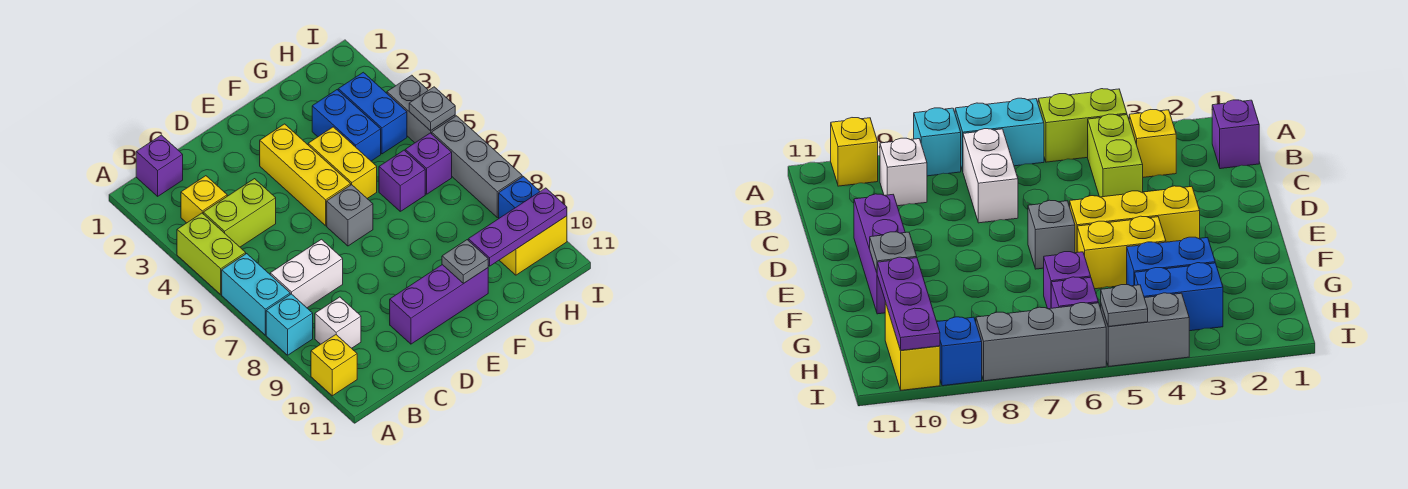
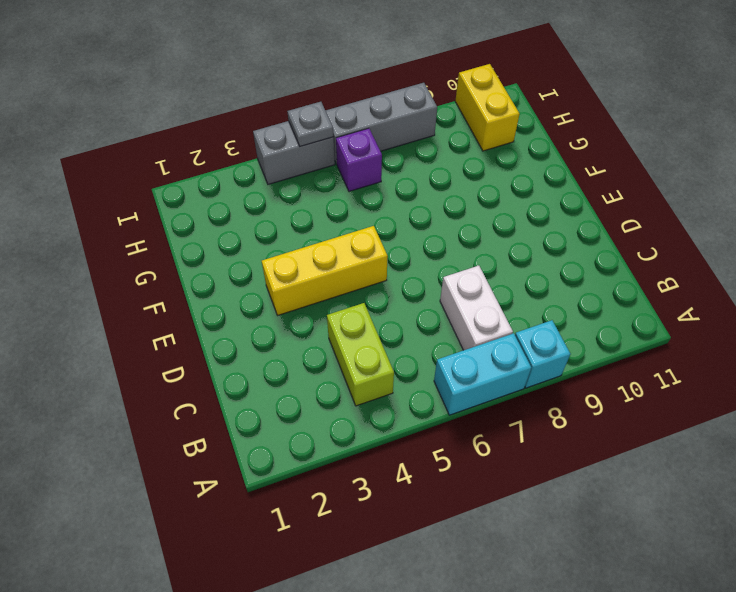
none -> lime 1x2 brick [177,213,246,294]
none -> yellow 1x1 brick [311,335,357,396]
none -> purple 1x1 brick [136,135,183,196]

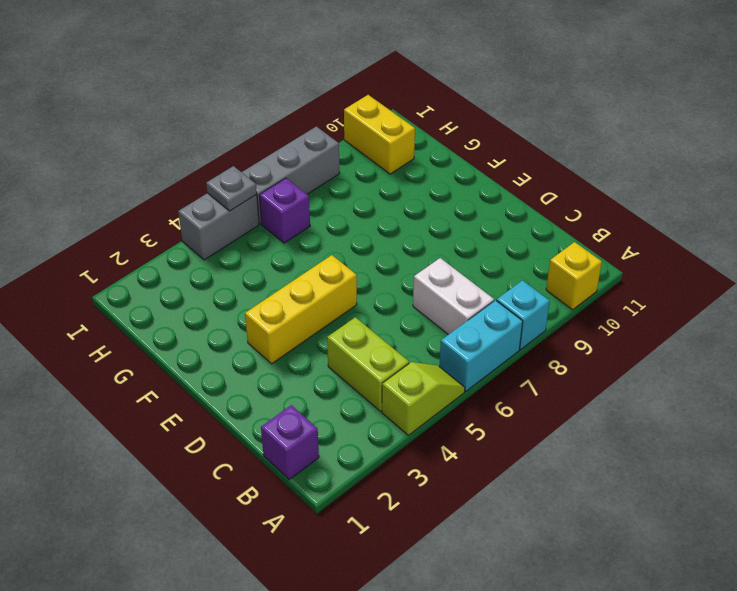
lime 1x2 slope [382,362,465,435] -> lime 1x2 brick [177,213,246,294]
none -> yellow 1x1 brick [181,176,227,223]
none -> white 1x1 brick [315,297,361,348]
none -> purple 1x3 brick [390,265,488,344]

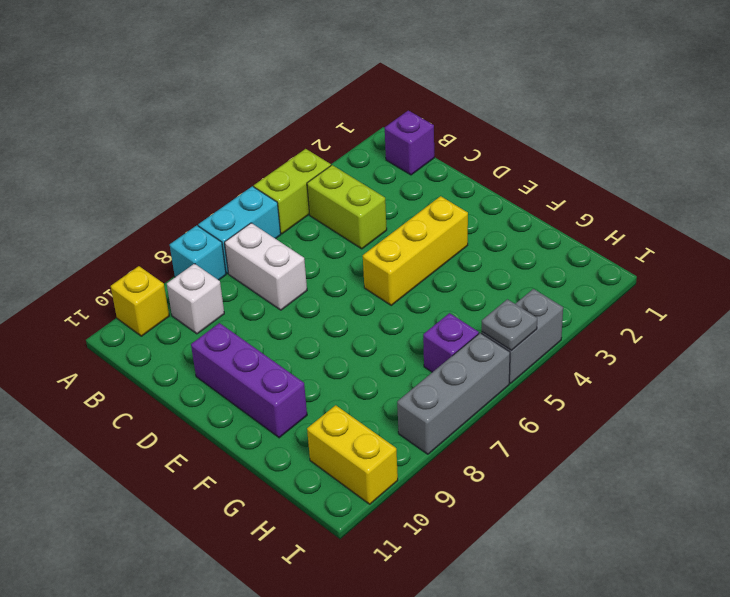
none -> yellow 1x1 brick [181,176,227,223]
none -> grey 1x1 brick [327,185,373,246]
none -> yellow 1x2 brick [308,127,377,198]

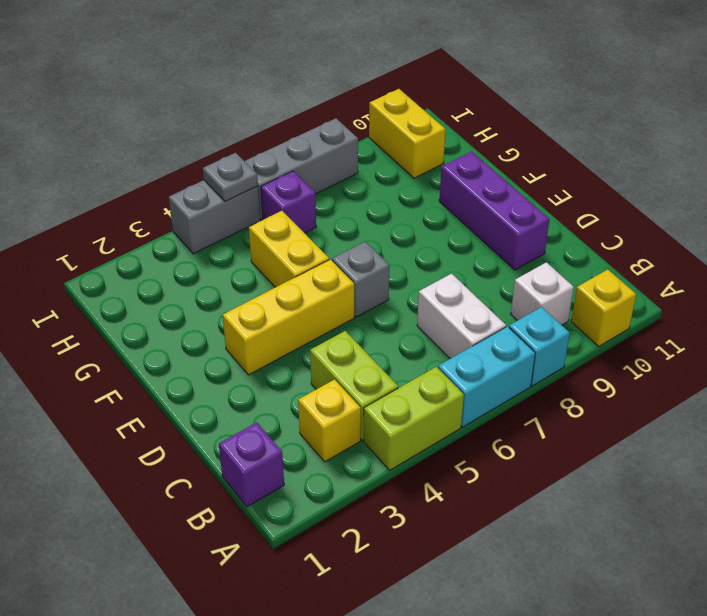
yellow 1x2 brick [249,211,329,287] -> yellow 1x2 brick turned to [308,127,377,198]
none -> blue 1x2 brick [312,90,381,161]
none -> purple 1x1 brick [379,150,425,211]
none -> blue 1x2 brick [338,72,407,154]

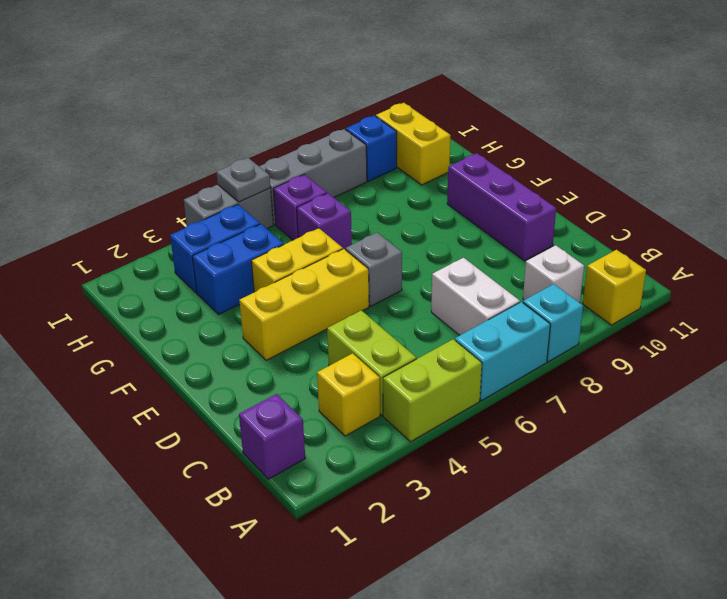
none -> grey 1x1 plate [442,240,488,283]
none -> purple 1x3 plate [468,188,567,266]

